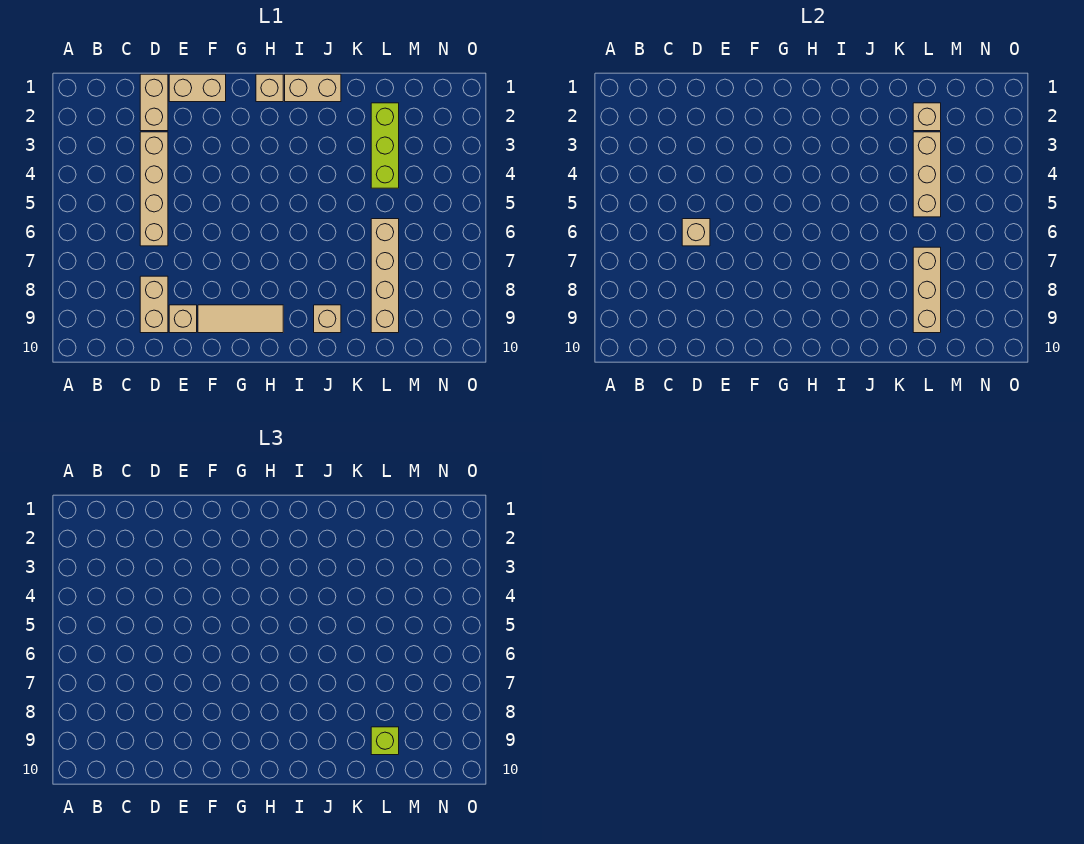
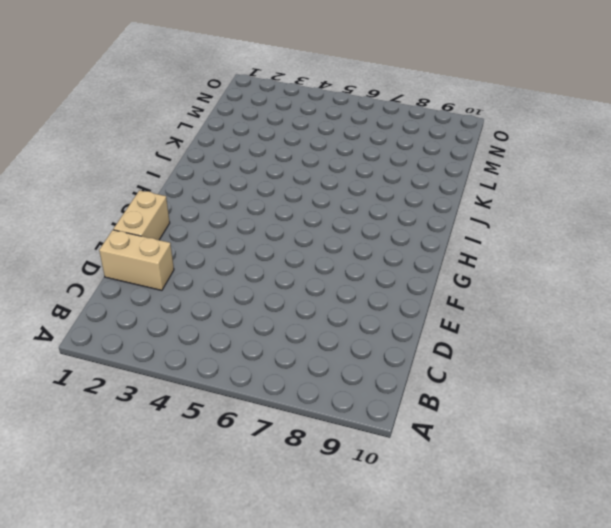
none -> tan 1x4 brick [140,132,168,246]
none -> tan 1x2 brick [140,276,168,333]
none -> tan 1x1 brick [169,305,197,333]

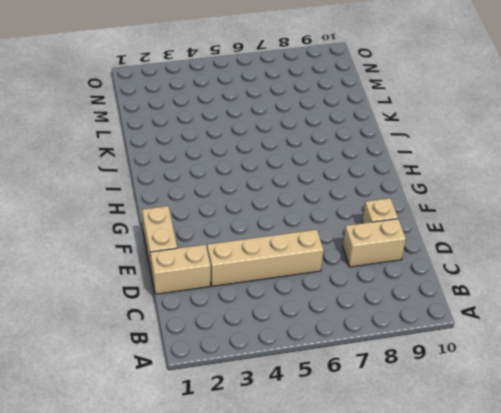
none -> tan 1x3 tile [198,305,283,333]
none -> tan 1x1 brick [256,74,283,102]
none -> tan 1x2 brick [285,74,341,102]

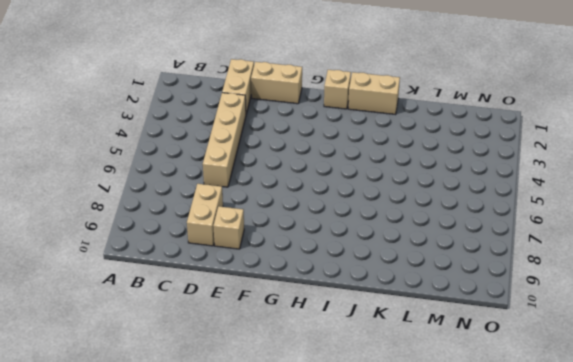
none -> tan 1x3 tile [198,305,283,333]
none -> tan 1x1 brick [314,305,341,333]
none -> lime 1x3 brick [371,103,399,188]

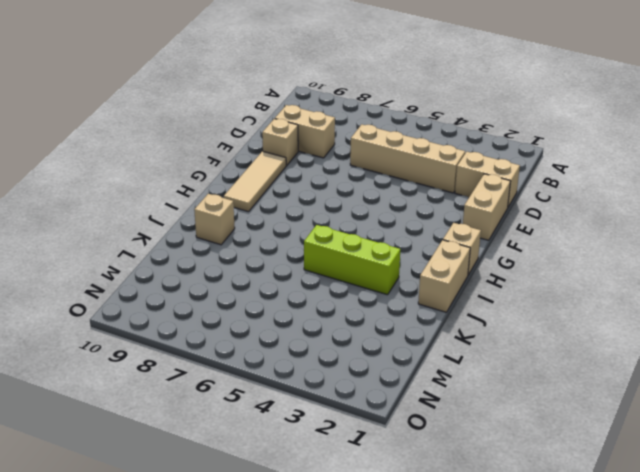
lime 1x3 brick [304,225,400,295] -> lime 1x3 brick moved to [371,103,399,188]
none -> tan 1x4 brick [371,219,399,333]
none -> tan 1x1 brick [682,219,710,246]
none -> tan 1x1 brick [913,103,941,131]

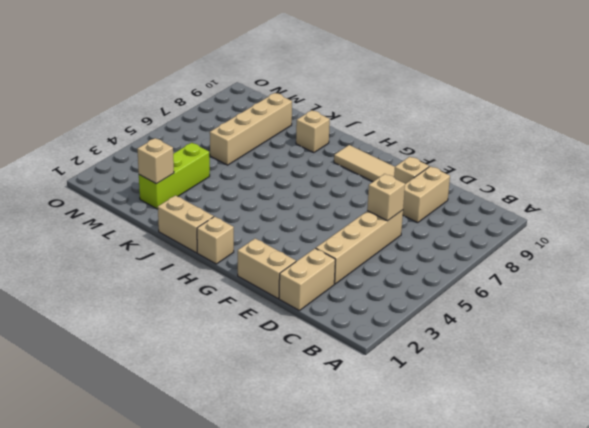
none -> tan 1x3 brick [913,132,941,217]
none -> tan 1x3 brick [913,247,941,333]
none -> lime 1x1 brick [371,727,399,755]

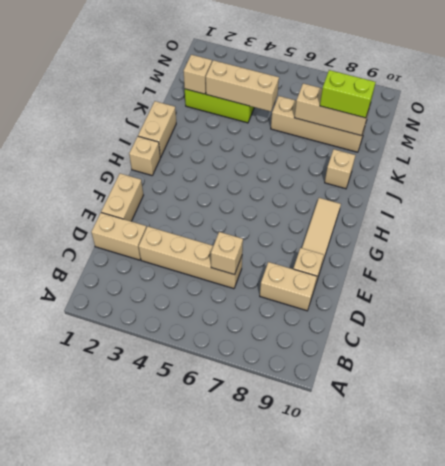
lime 1x2 brick [320,70,376,118] -> lime 1x1 brick [371,727,399,755]

